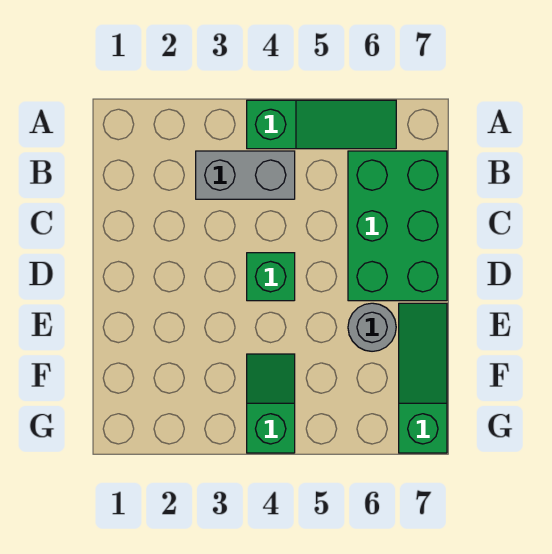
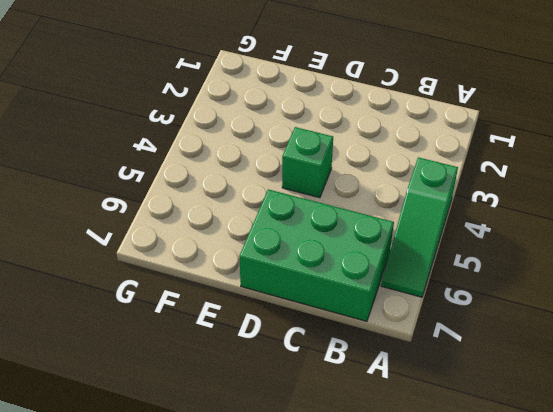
none -> grey 1x2 brick [196,151,295,199]
none -> grey 1x1 round brick [348,303,396,351]

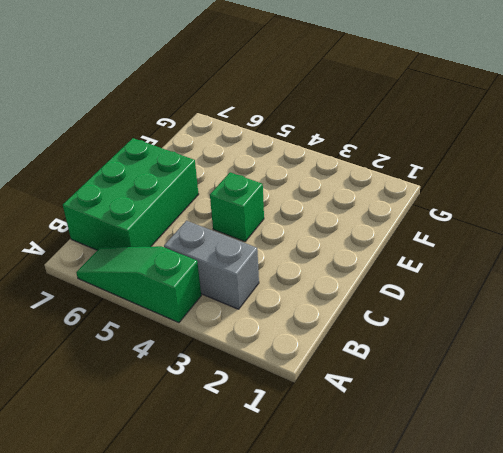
none -> grey 1x1 round brick [348,303,396,351]
none -> green 1x3 slope [399,303,447,453]

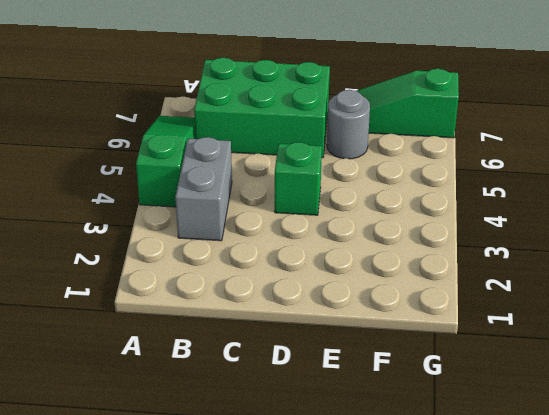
none -> green 1x2 slope [247,354,295,453]

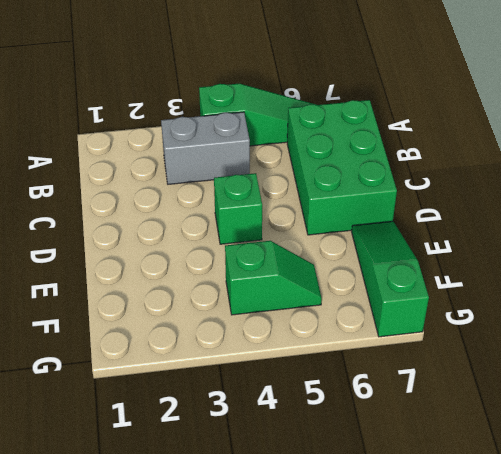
green 1x2 slope [225,241,322,315] -> green 1x2 slope turned to [247,354,295,453]
none -> grey 1x1 round brick [348,303,396,351]

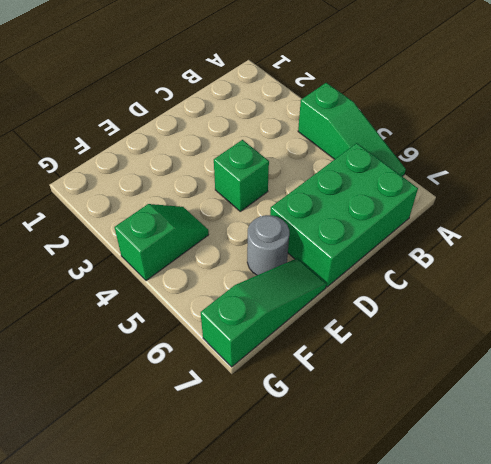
none -> grey 1x2 brick [196,151,295,199]

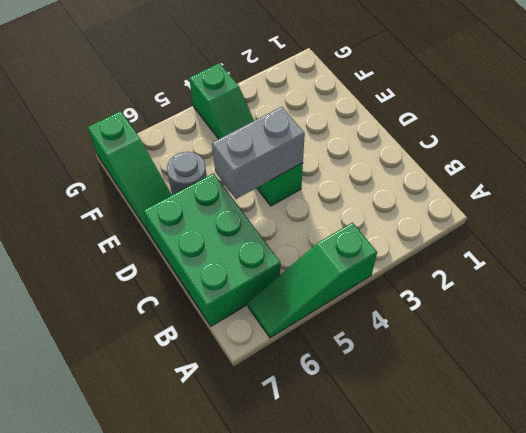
grey 1x2 brick [212,107,305,199] -> grey 1x2 brick moved to [196,151,295,199]

